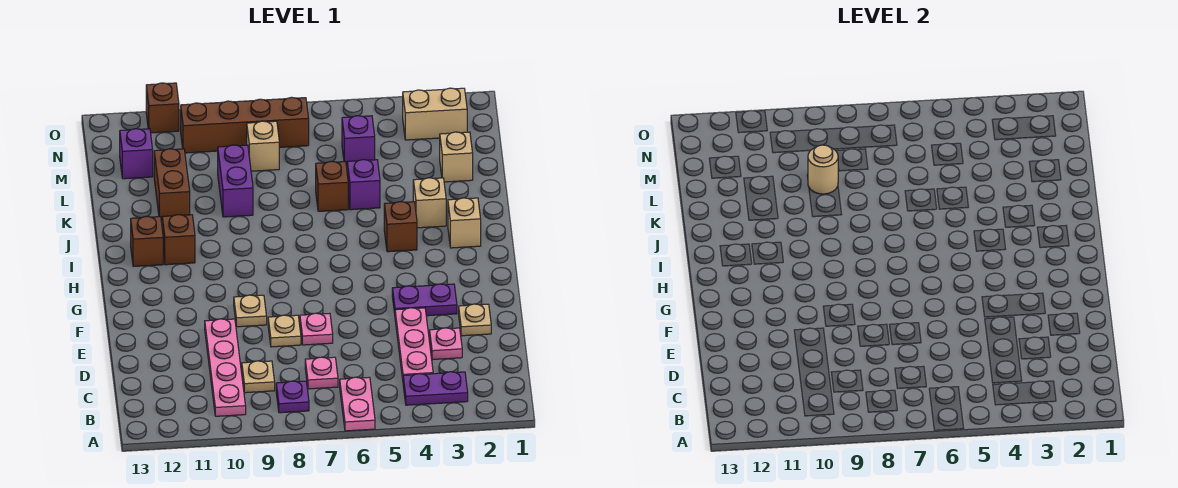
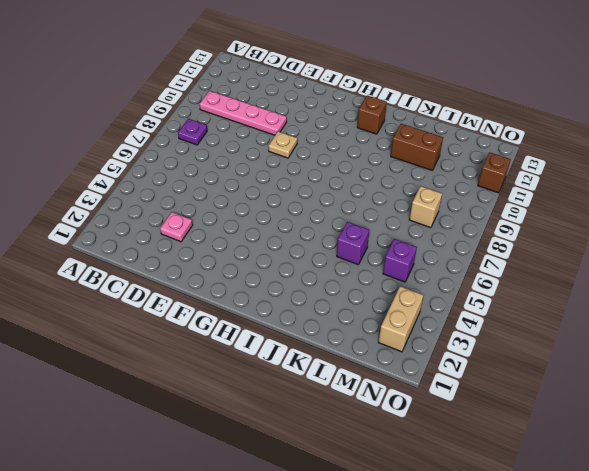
none -> pink 1x2 plate [340,377,375,431]
none -> purple 1x2 plate [403,372,468,405]
none -> pink 1x3 plate [395,308,433,379]
none -> pink 1x1 plate [305,357,338,389]

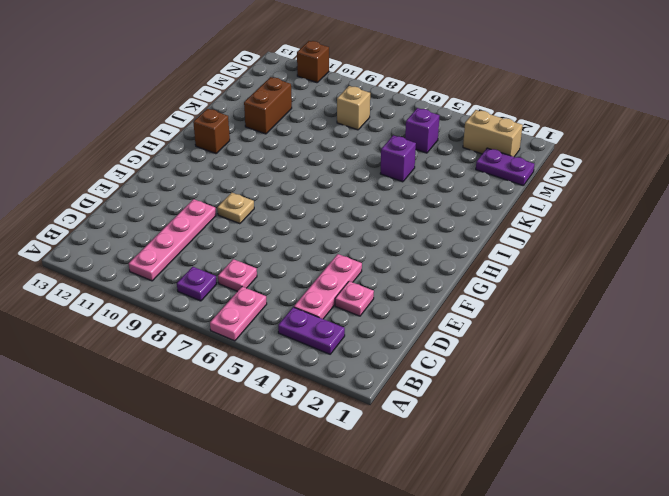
purple 1x2 plate [476,148,535,186] -> purple 1x2 plate moved to [392,284,457,316]
none -> tan 1x1 plate [242,361,275,393]
none -> tan 1x1 plate [459,304,491,336]
none -> pink 1x1 plate [300,313,333,345]
none -> tan 1x1 plate [268,315,301,347]

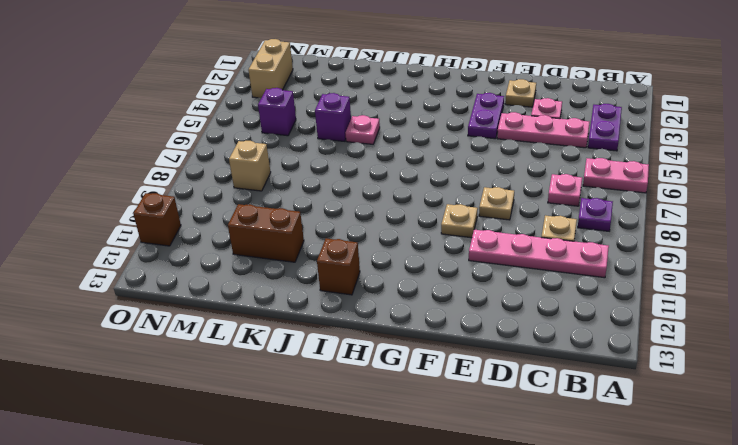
pink 1x1 plate [346,115,380,144] -> pink 1x1 plate moved to [300,313,333,345]
none -> tan 1x1 brick [448,198,481,248]
none -> brown 1x1 brick [384,202,417,252]
none -> brown 1x1 brick [162,215,195,265]
none -> tan 1x1 brick [413,178,446,228]

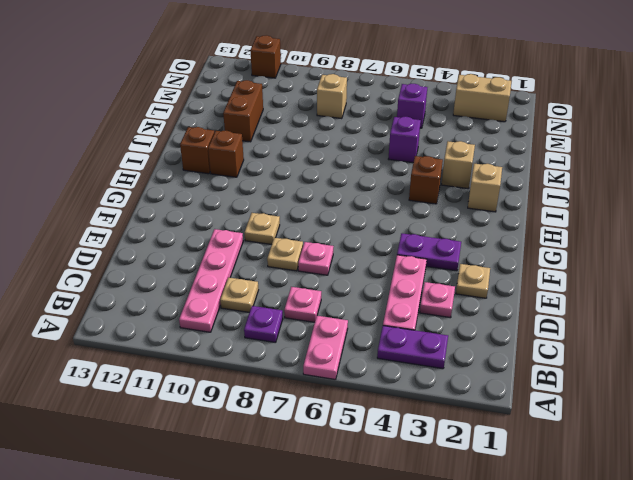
none -> brown 1x1 brick [316,161,348,211]
none -> purple 1x2 brick [218,145,253,217]
none -> tan 1x1 brick [440,132,473,182]
none -> purple 1x1 brick [120,129,153,179]

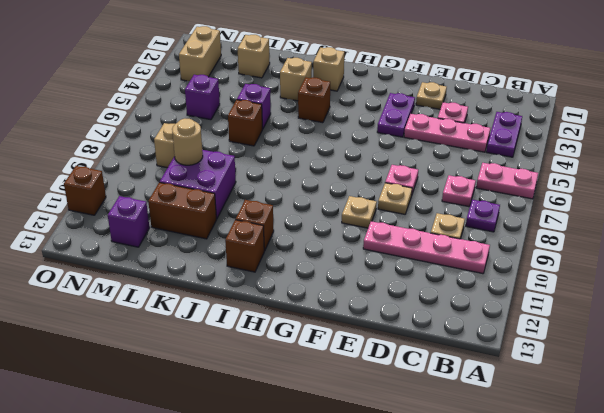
purple 2x2 brick [160,150,236,219] -> purple 1x2 brick [218,145,253,217]
none -> brown 1x4 brick [181,97,309,153]

